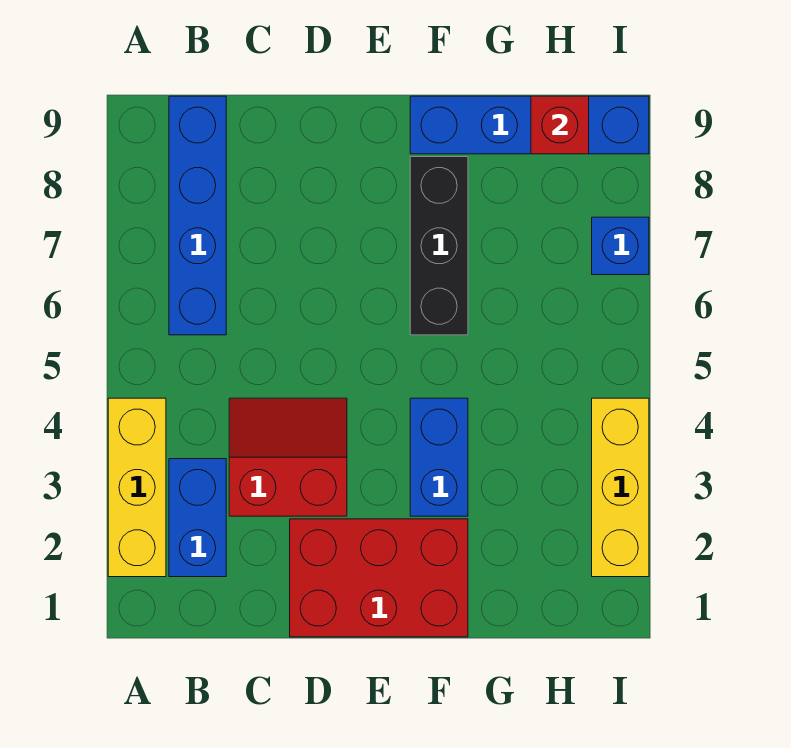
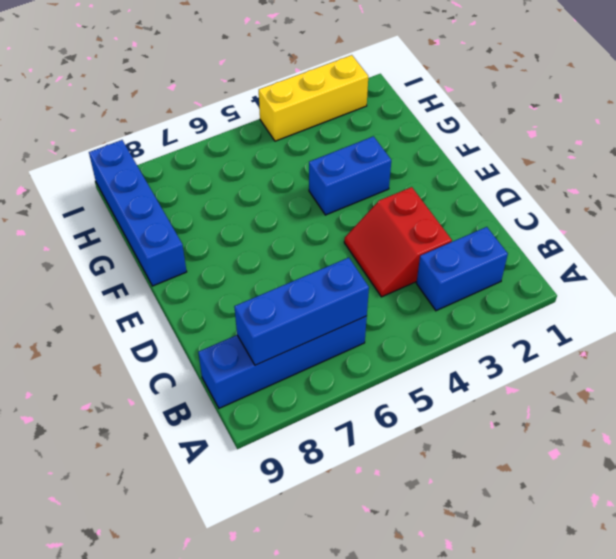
blue 1x3 brick [234,258,369,365] -> none
none -> yellow 1x3 brick [108,398,166,577]
none -> red 2x3 brick [290,519,468,637]

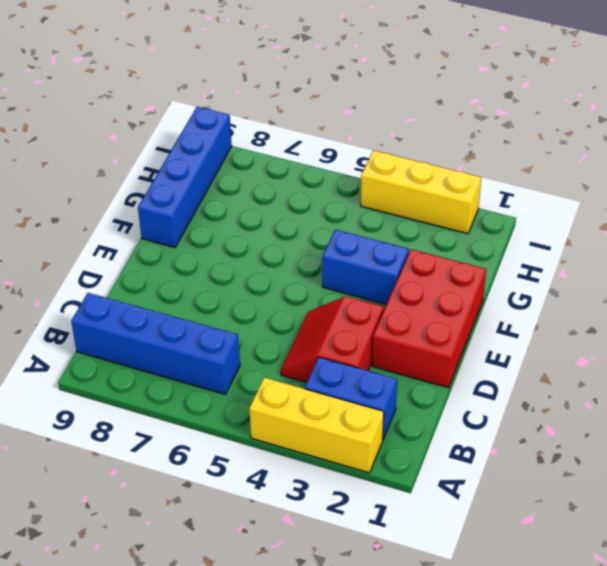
none -> black 1x3 brick [410,157,468,335]
none -> blue 1x1 brick [592,217,649,275]

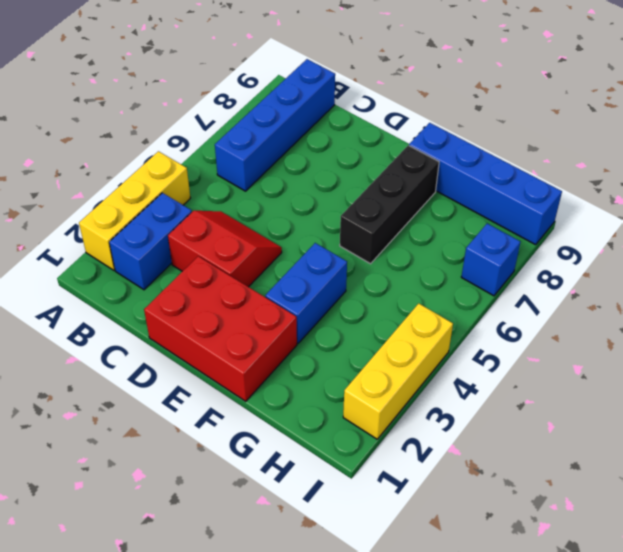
none -> red 1x1 brick [531,96,589,154]

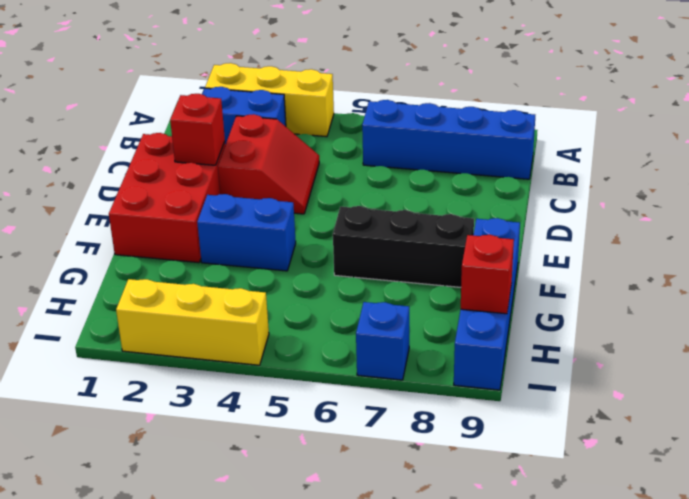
red 1x1 brick [170,94,225,165] -> none

